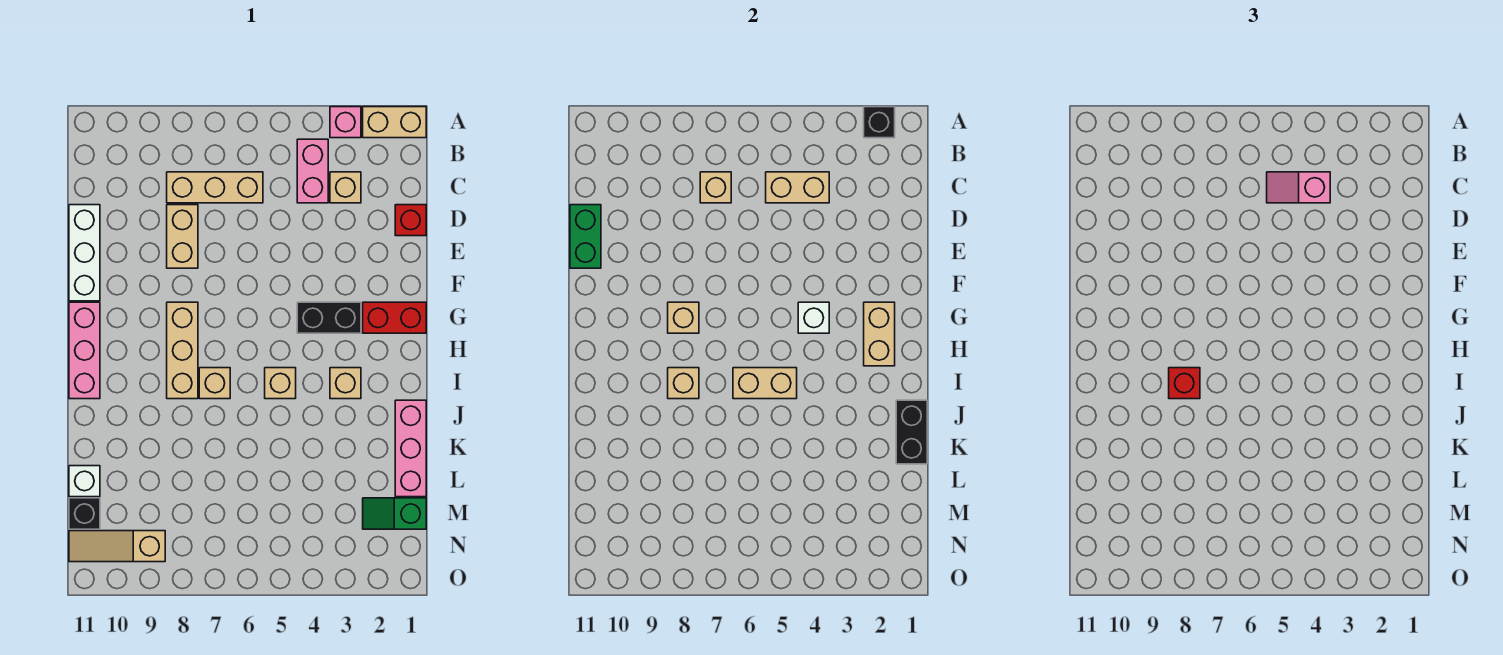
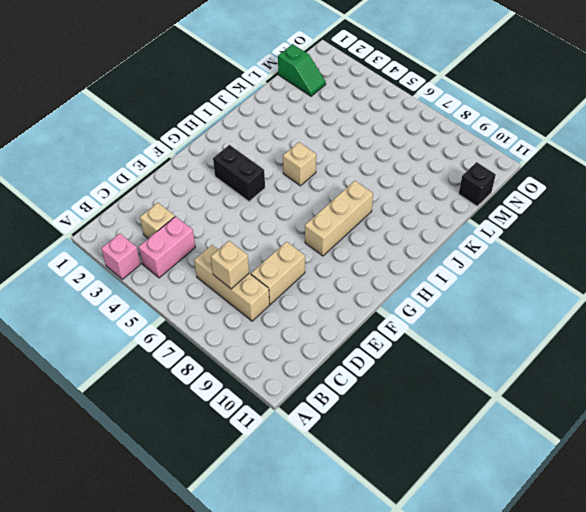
none -> tan 1x2 brick [363,107,426,138]
none -> red 1x1 brick [395,205,426,236]
none -> white 1x3 brick [69,205,100,301]
none -> red 1x2 brick [363,302,426,333]

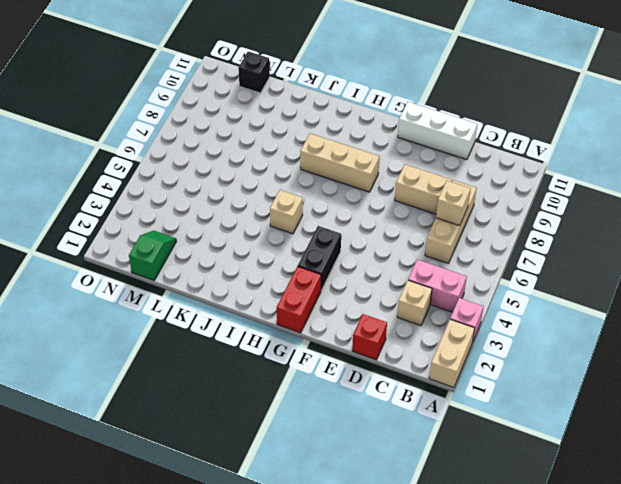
none -> pink 1x3 brick [69,302,100,399]
none -> tan 1x1 brick [330,368,361,399]
none -> tan 1x1 brick [199,368,230,399]
none -> pink 1x3 brick [395,400,426,497]

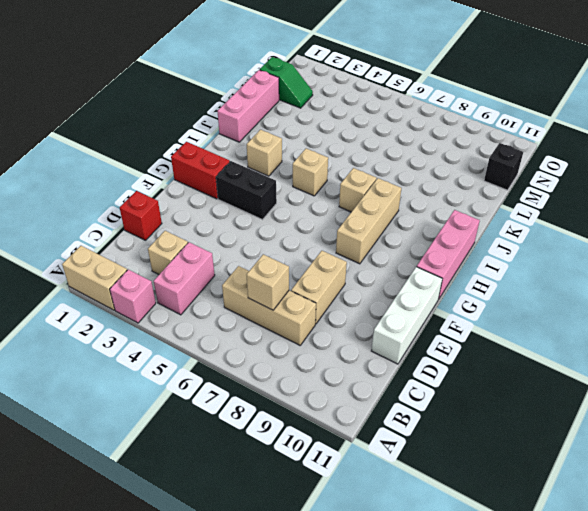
none -> white 1x1 brick [69,466,100,497]
none -> tan 1x3 slope [69,531,165,562]
none -> black 1x1 brick [864,107,895,138]
none -> tan 1x2 brick [766,172,829,203]

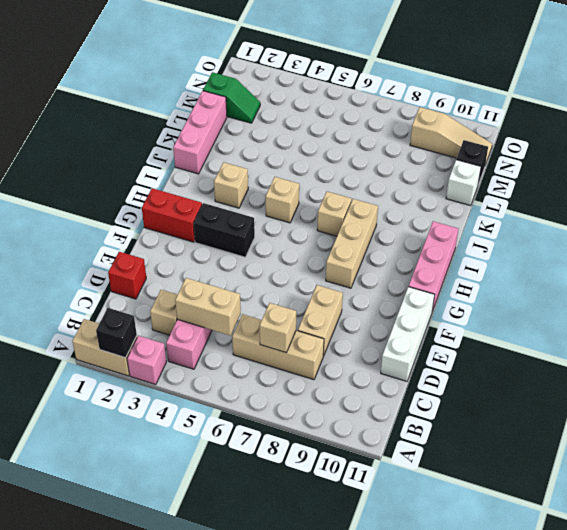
none -> green 1x2 brick [570,205,601,268]
none -> tan 1x2 brick [864,302,895,366]
none -> white 1x1 brick [798,302,829,333]
none -> tan 1x1 brick [668,302,699,333]

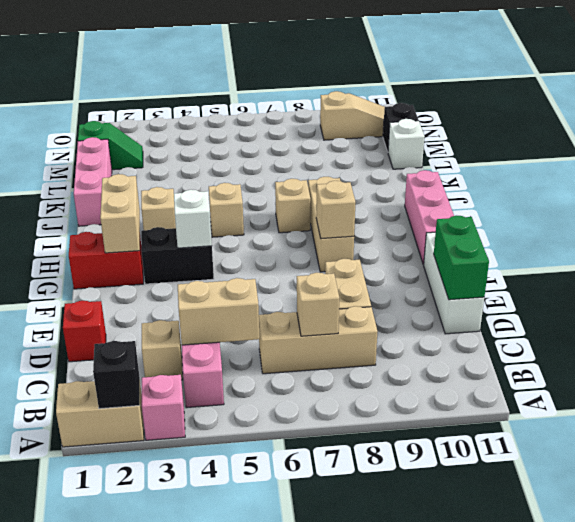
none -> tan 1x2 brick [733,368,797,399]
none -> tan 1x1 brick [668,368,699,399]
none -> black 1x2 brick [896,400,927,464]
none -> pink 1x2 slope [1267,172,1330,203]

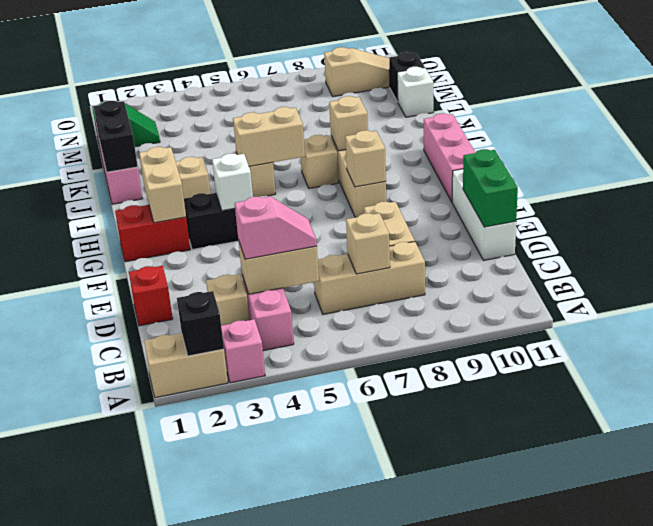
none -> red 1x1 brick [1169,368,1200,399]

